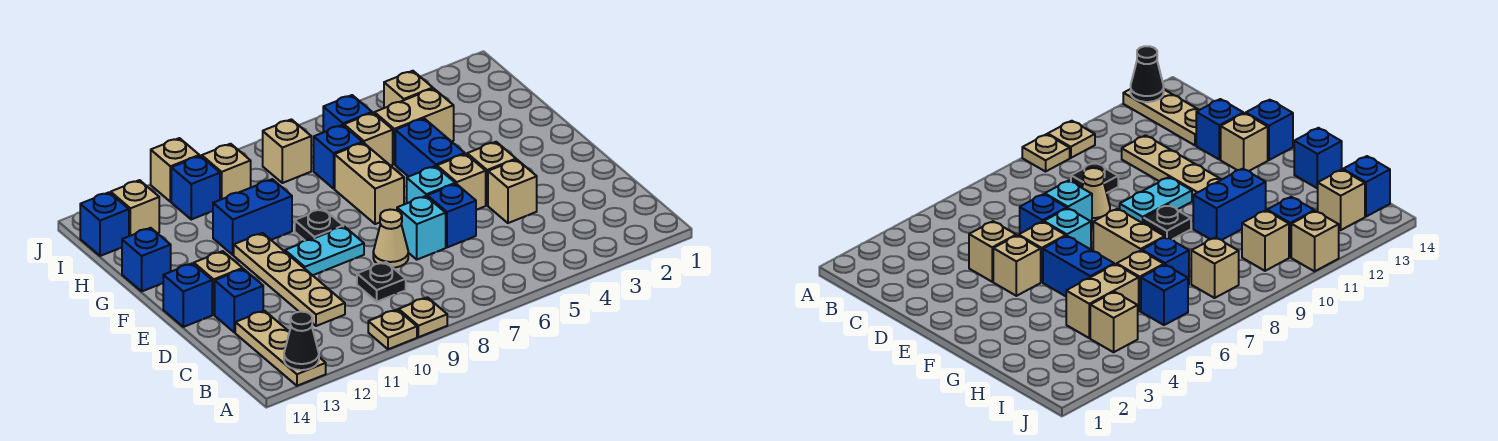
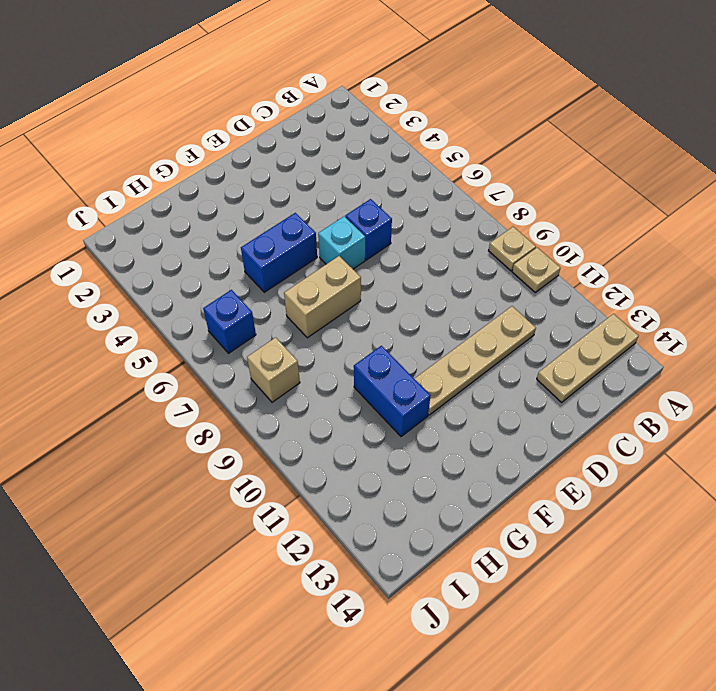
none -> black 1x1 plate [357,262,406,302]
none -> tan 1x1 brick [488,160,537,223]
none -> cyan 1x1 brick [397,196,446,260]
none -> tan 1x1 cone [373,210,408,268]

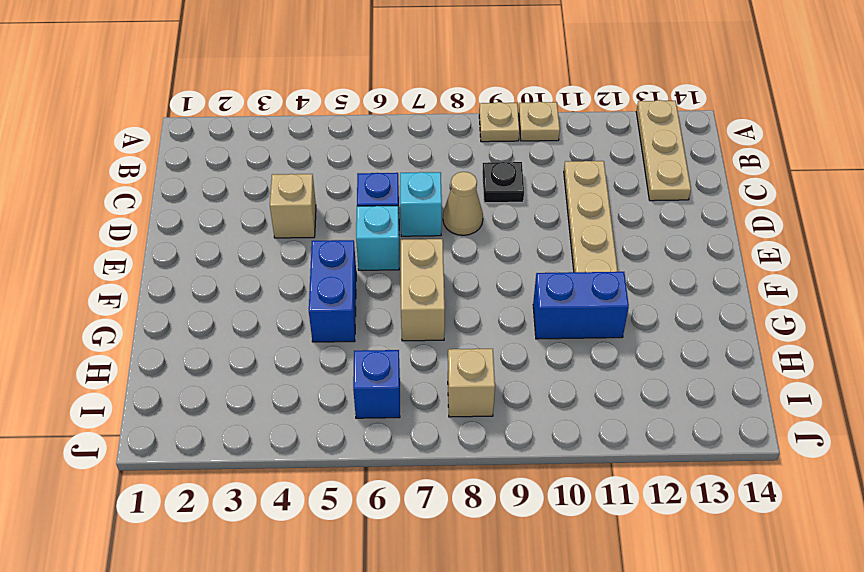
none -> blue 1x1 brick [215,269,263,333]
none -> tan 1x1 brick [467,142,516,205]
none -> tan 1x1 brick [437,154,486,210]
none -> cyan 1x2 plate [285,226,364,275]

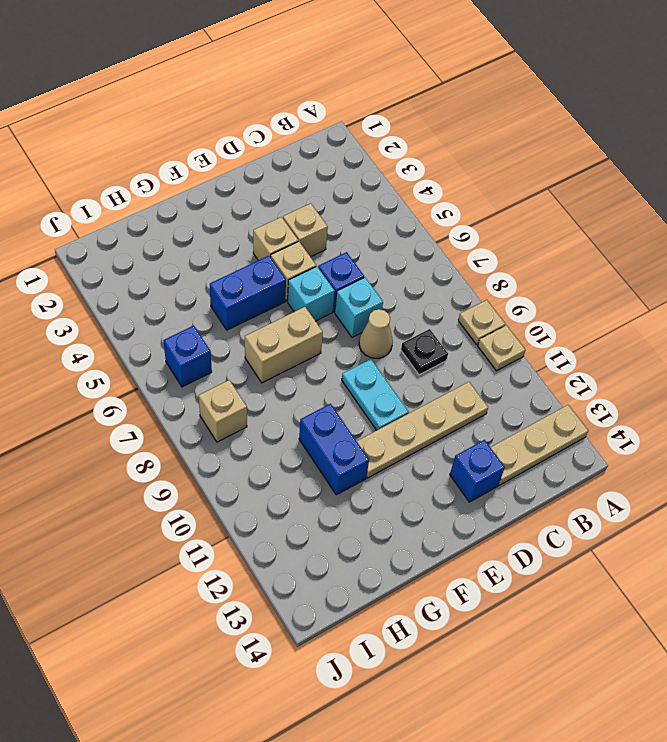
none -> tan 1x1 brick [194,251,243,315]
none -> blue 1x1 brick [163,263,212,327]
none -> black 1x1 plate [295,209,343,241]
none -> blue 1x1 brick [122,228,171,291]

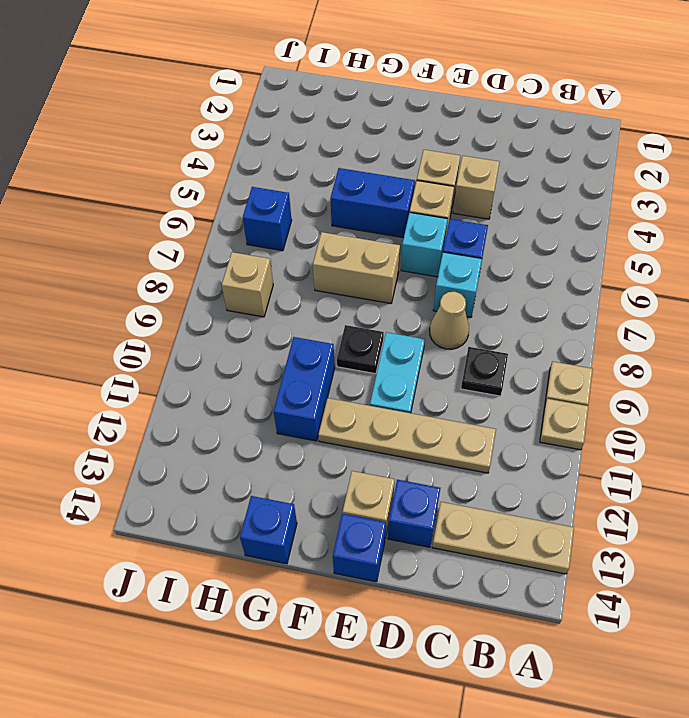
none -> tan 1x2 brick [374,88,454,164]
none -> tan 1x1 brick [344,113,393,166]
none -> blue 1x1 brick [314,125,362,189]
none -> tan 1x1 brick [384,71,433,108]

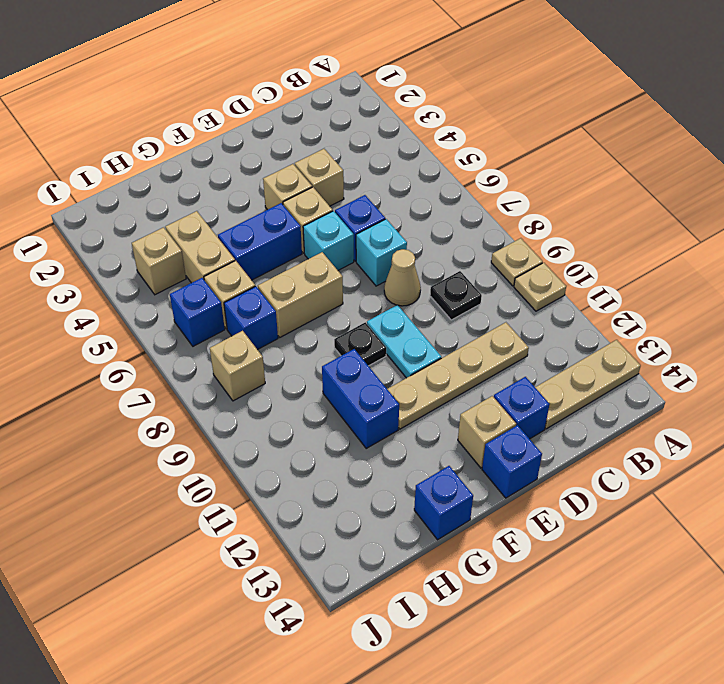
none -> tan 1x1 brick [202,144,251,200]
none -> blue 1x1 brick [171,156,220,219]
none -> tan 1x1 brick [111,180,159,236]
none -> blue 1x1 brick [80,192,129,256]

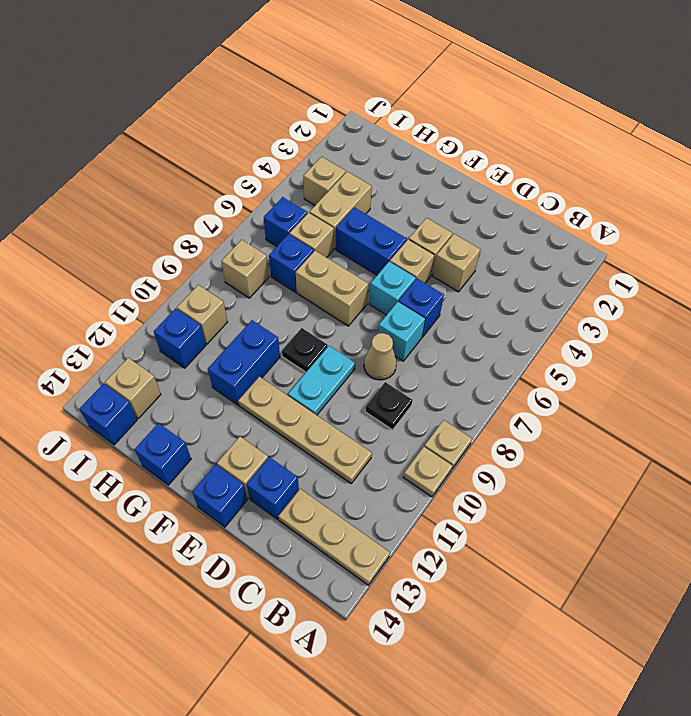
none -> tan 1x1 brick [151,138,199,202]
none -> black 1x1 cone [284,312,319,370]

